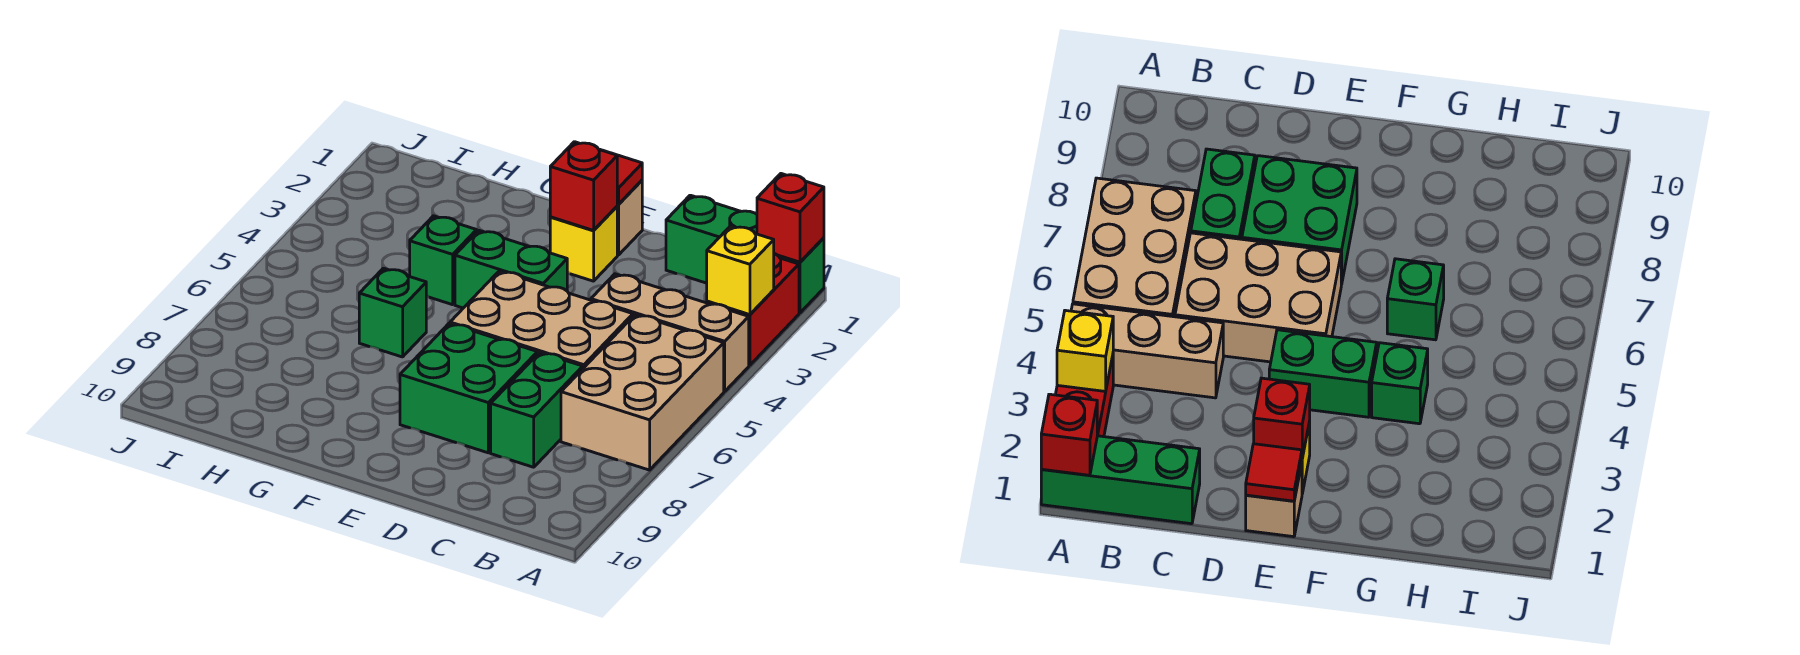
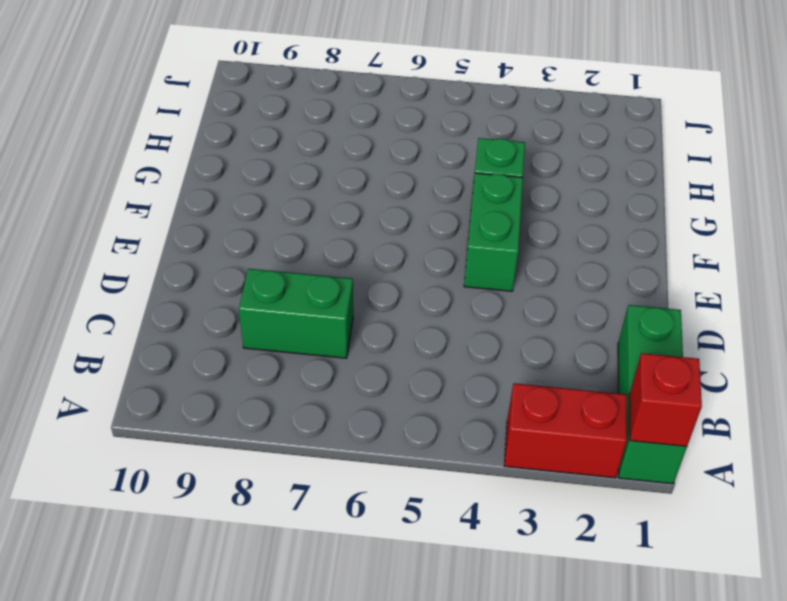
none -> tan 1x3 brick [591,274,749,391]
none -> tan 2x3 brick [561,315,724,470]
none -> tan 2x3 brick [450,271,633,368]

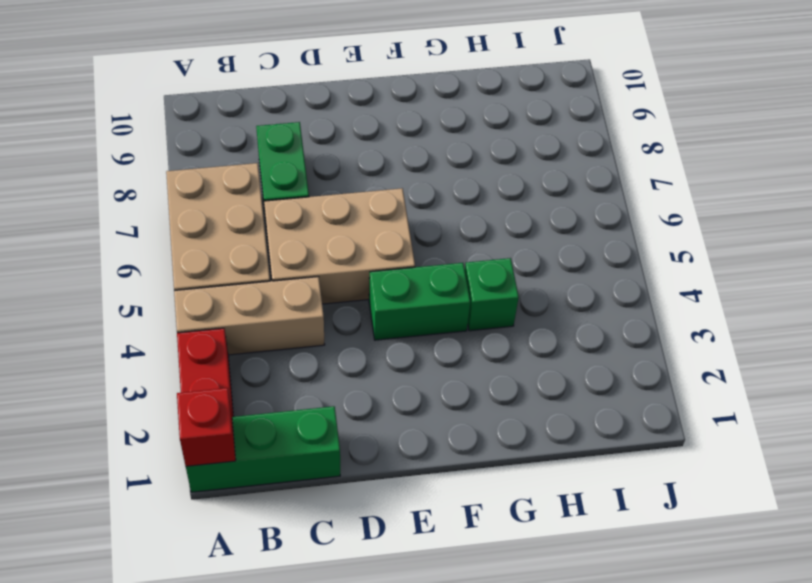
none -> green 2x2 brick [400,324,537,453]
none -> tan 1x1 brick [617,180,642,255]
none -> yellow 1x1 brick [550,207,617,281]

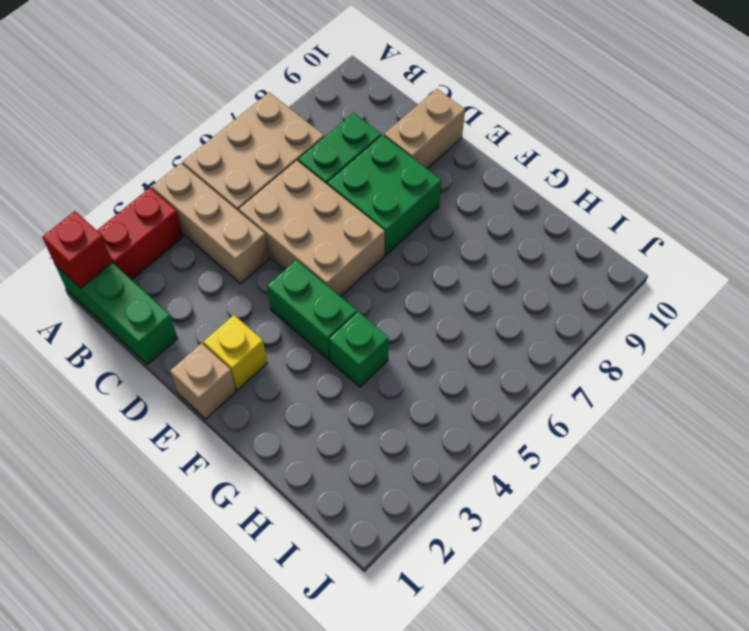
tan 1x2 brick [384,89,465,169] -> none
none -> green 1x1 brick [359,268,426,357]
none -> yellow 1x1 brick [707,226,774,315]
none -> red 1x1 tile [599,149,642,204]

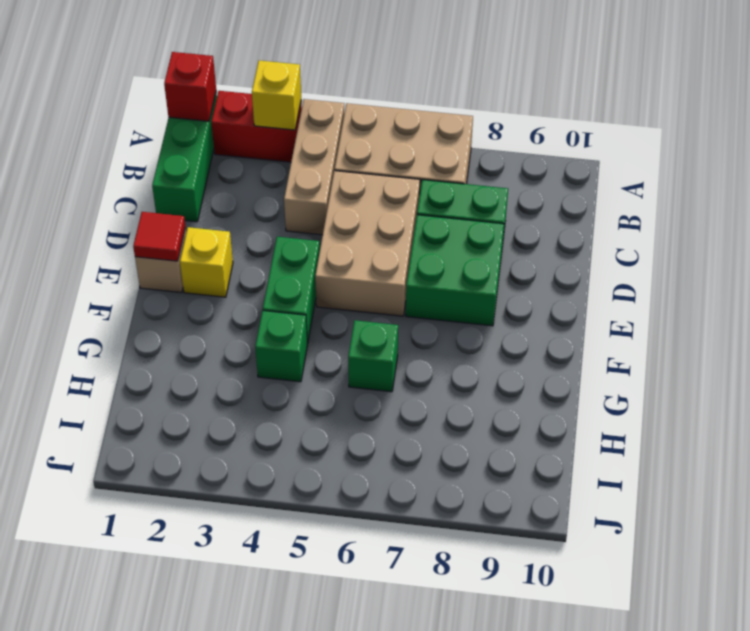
none -> red 1x1 brick [550,142,617,230]

